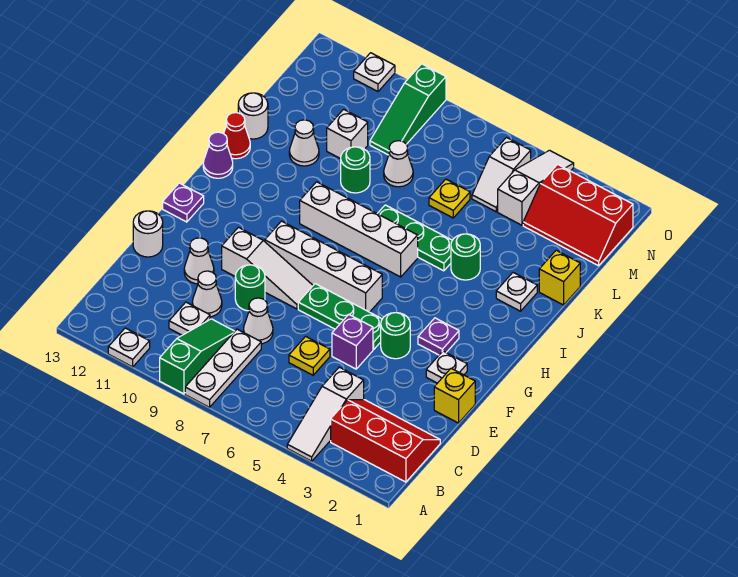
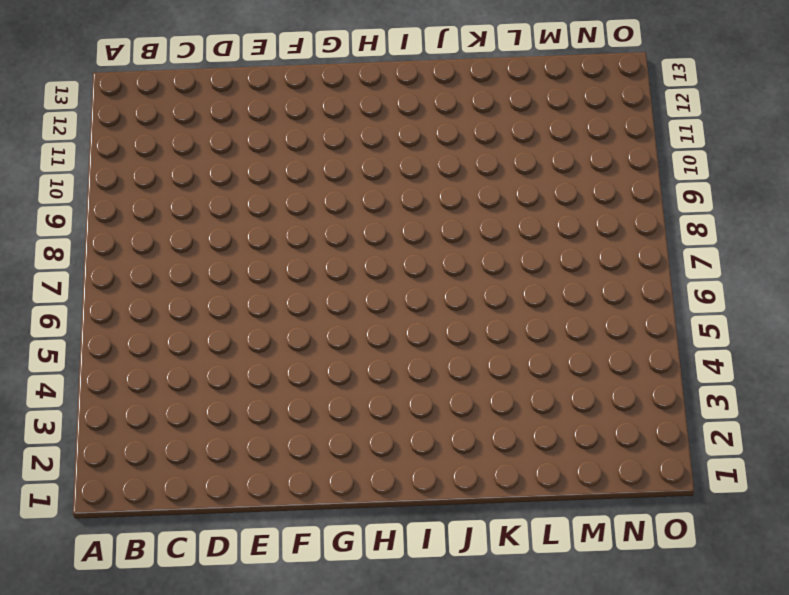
none -> white 1x3 slope [287,367,364,461]
none -> white 1x3 plate [185,329,261,407]
none -> green 1x3 slope [160,319,235,394]
none -> white 1x1 plate [108,328,150,367]

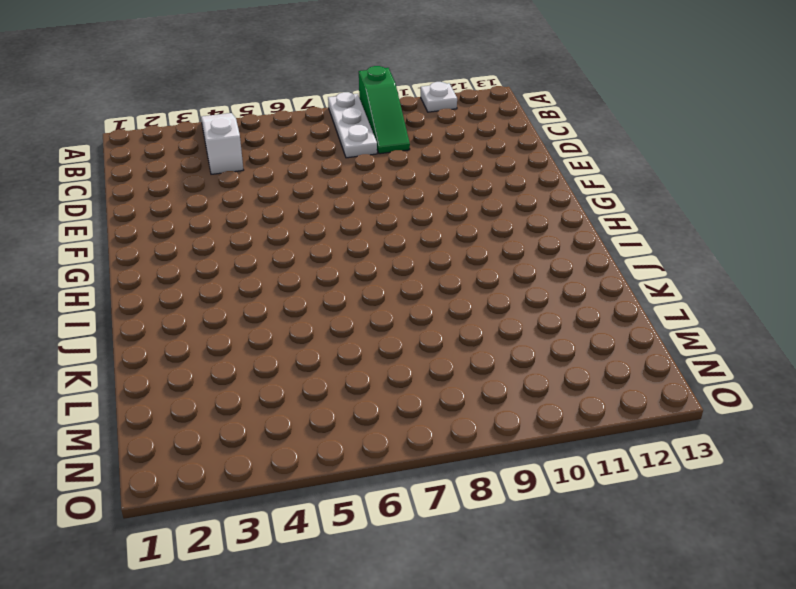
none -> red 2x3 slope [331,400,440,482]
none -> white 1x1 plate [169,302,210,335]
none -> yellow 1x1 plate [289,336,330,375]
none -> white 1x1 cone [244,298,273,344]

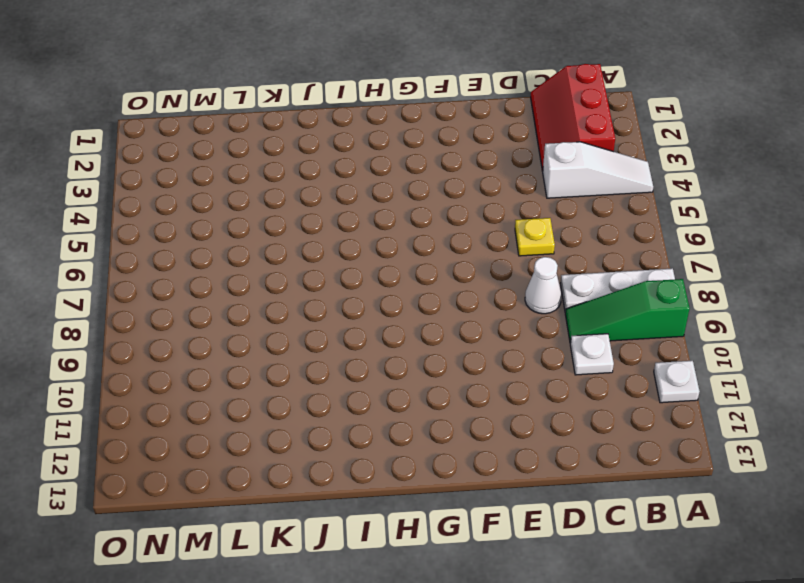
none -> white 1x1 cone [192,271,222,317]
none -> yellow 1x1 brick [434,368,475,423]
none -> purple 1x1 brick [332,314,373,369]
none -> green 1x1 round brick [235,265,265,311]

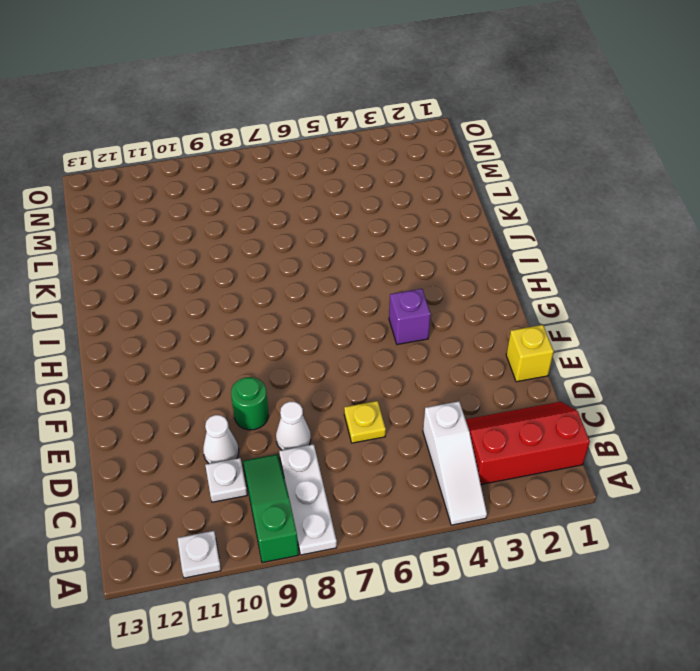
purple 1x1 brick [389,289,431,345] -> purple 1x1 brick moved to [332,314,373,369]
none -> white 1x1 cone [184,238,214,284]
none -> white 1x1 round brick [133,211,163,257]
none -> white 1x1 plate [426,351,467,383]
none -> green 1x1 round brick [381,313,410,359]

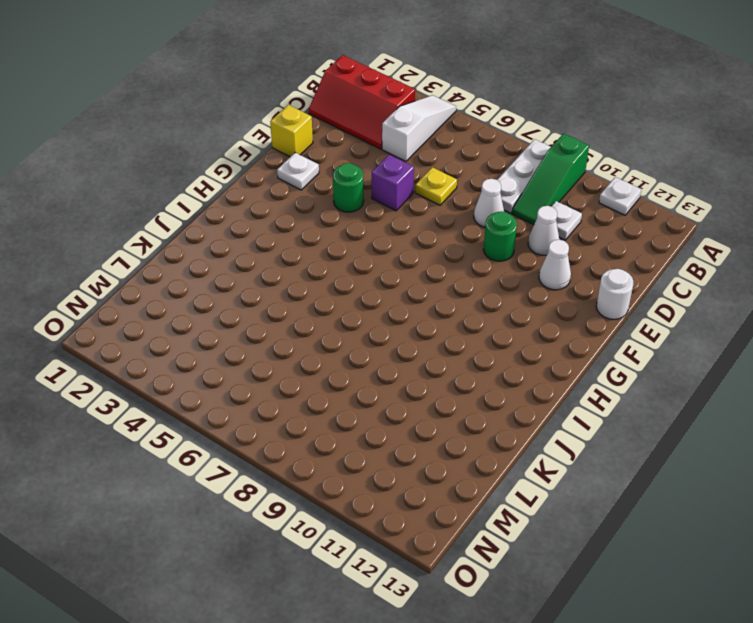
none -> green 1x3 plate [298,284,382,349]
none -> white 1x3 slope [222,227,313,309]
none -> purple 1x1 plate [418,318,459,355]
none -> white 1x4 brick [265,221,382,312]

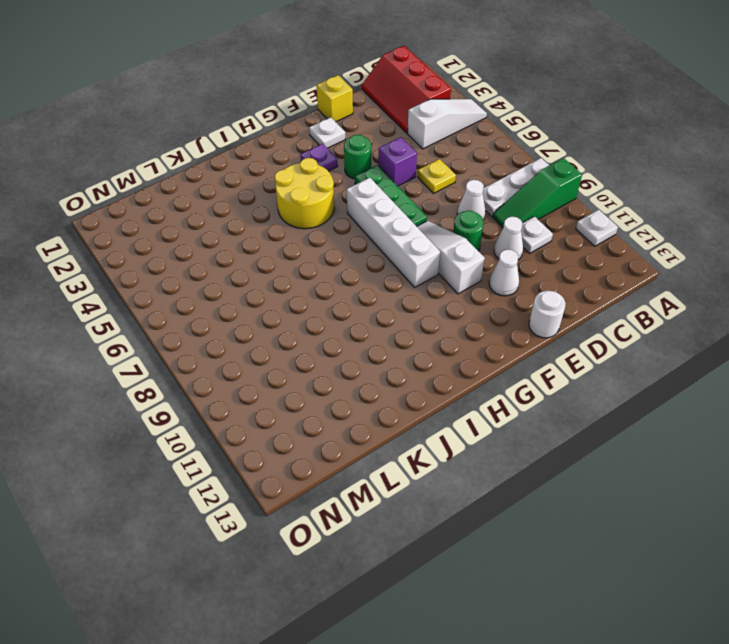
yellow 2x2 round brick [274,158,334,229] -> none
none -> purple 1x1 plate [163,183,204,222]
none -> white 1x4 brick [300,182,418,277]
none -> purple 1x1 cone [203,132,233,178]
none -> white 1x1 plate [496,273,537,311]

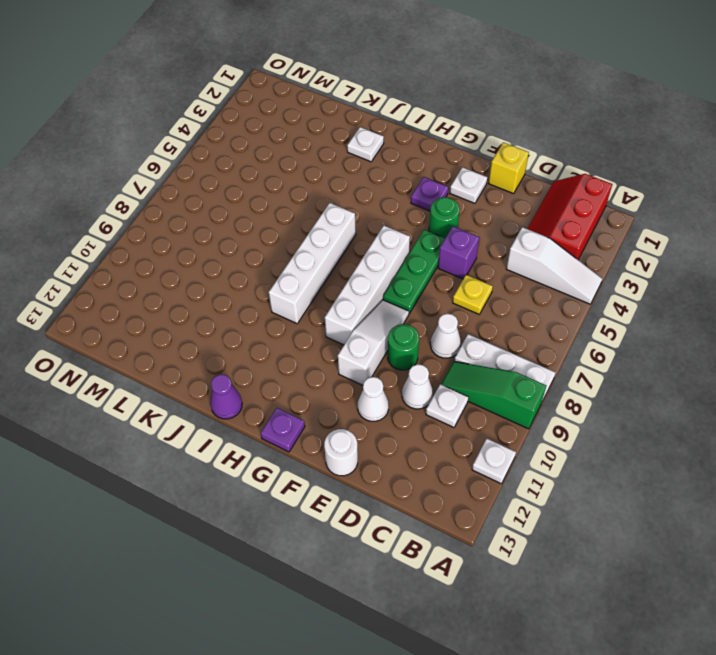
none -> green 1x1 round brick [451,234,480,280]
none -> green 1x3 plate [377,205,452,271]
none -> red 1x1 cone [224,113,250,159]
none -> yellow 1x1 brick [539,250,580,305]

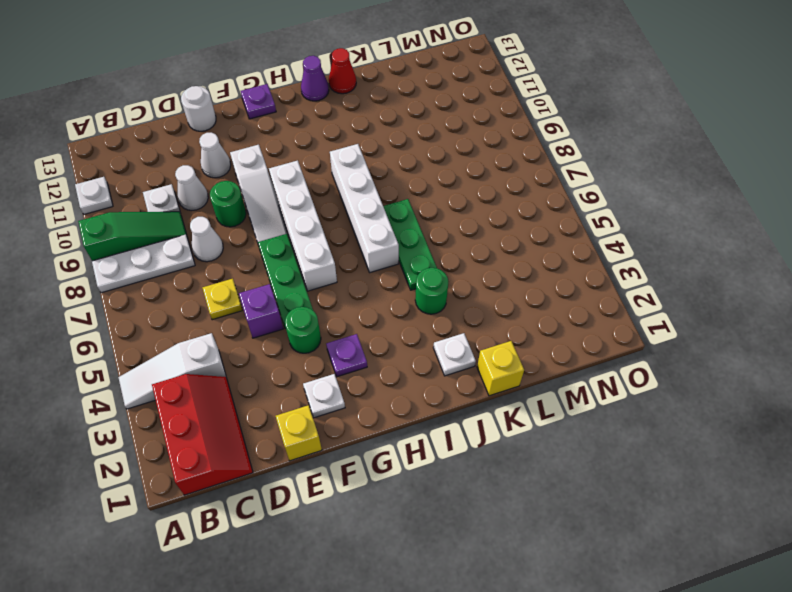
none -> green 1x1 round brick [341,147,370,193]
none -> white 1x1 cone [289,120,319,166]
none -> white 1x1 round brick [238,93,268,139]
none -> yellow 1x1 plate [429,179,470,218]

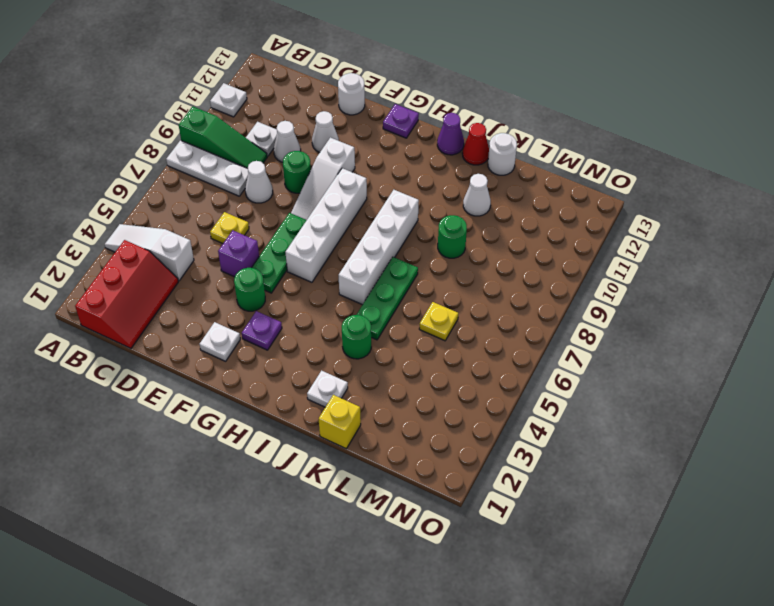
none -> yellow 1x1 brick [434,368,475,423]
none -> white 1x1 cone [384,141,413,187]
none -> white 1x1 brick [327,109,368,159]
none -> red 2x3 slope [523,164,633,266]

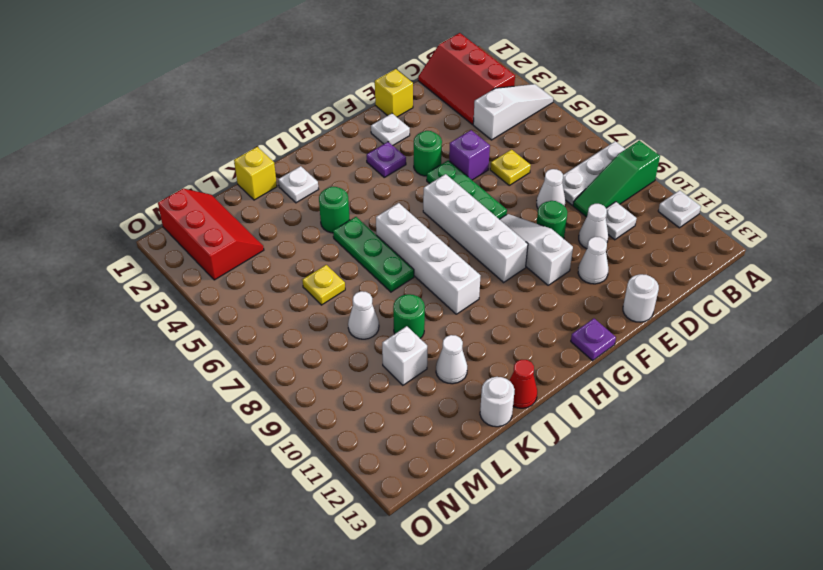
none -> purple 1x1 cone [203,132,233,178]
none -> white 1x3 slope [498,150,574,225]
none -> white 1x2 slope [472,138,531,212]
none -> green 1x3 slope [370,64,446,155]

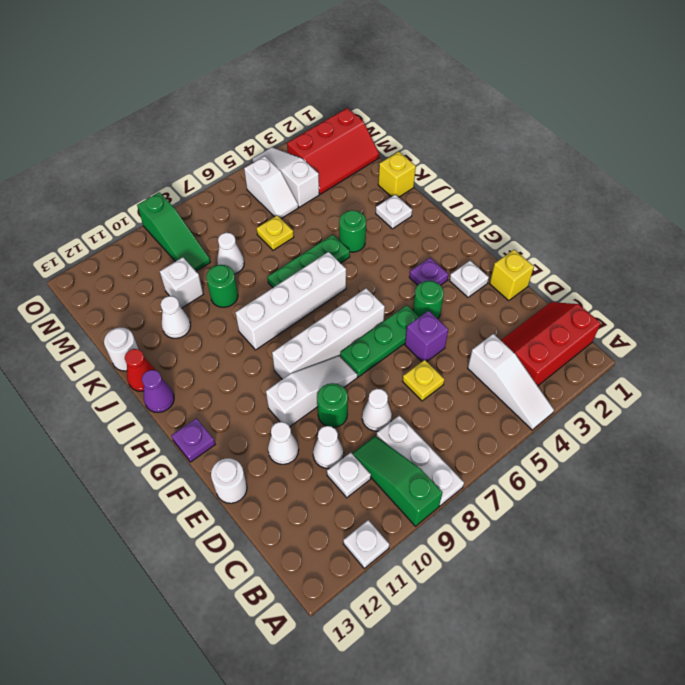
none -> white 1x1 plate [354,53,395,91]

